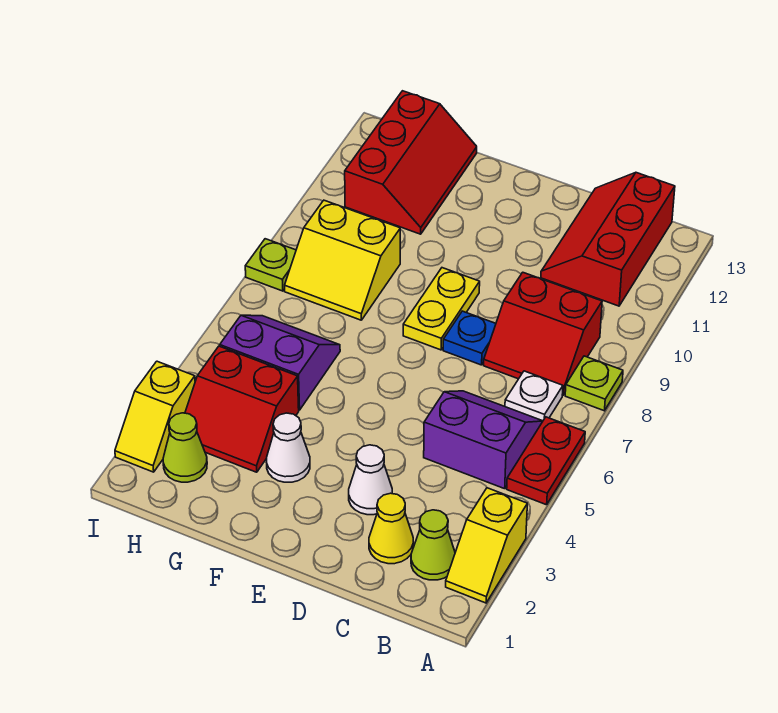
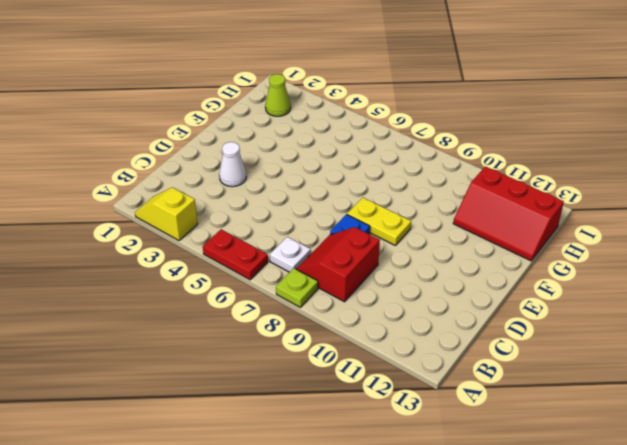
none -> lime 1x1 cone [411,510,455,580]
none -> purple 2x2 slope [424,391,543,489]
none -> red 2x3 slope [541,173,675,306]

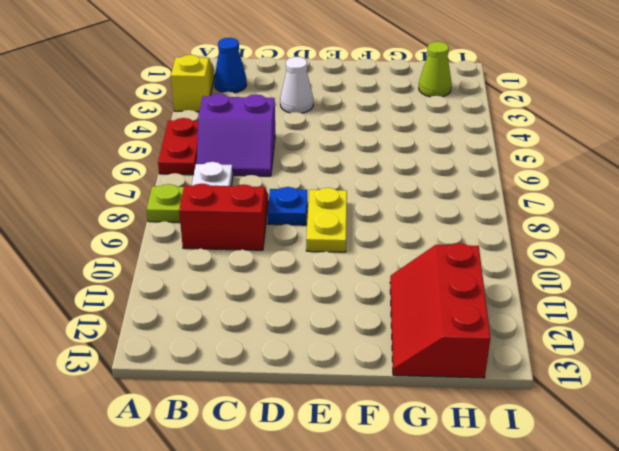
blue 1x1 cone [214,38,247,93] -> lime 1x1 cone [411,510,455,580]
none -> red 2x3 slope [541,173,675,306]
none -> yellow 1x1 cone [369,493,413,564]
none -> white 1x1 cone [267,413,310,482]

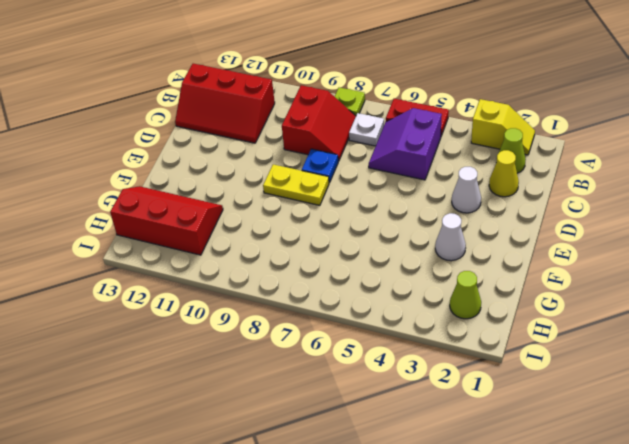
none -> red 2x2 slope [185,346,299,472]
none -> purple 2x2 slope [220,315,340,410]
none -> yellow 2x2 slope [285,200,400,320]

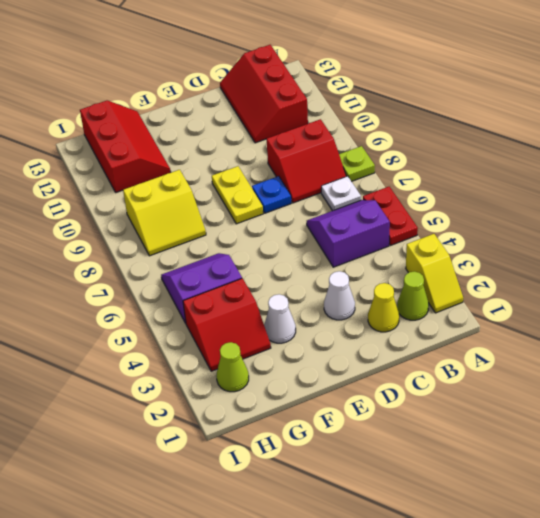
none -> yellow 1x2 slope [115,361,195,472]
none -> lime 1x1 plate [245,239,296,291]

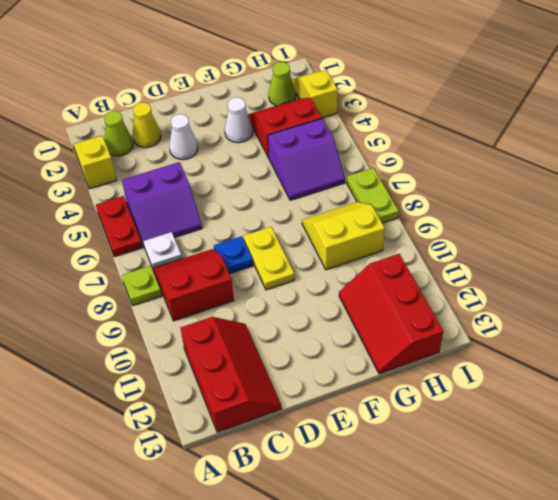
lime 1x2 plate [347,168,399,223] -> lime 1x1 plate [245,239,296,291]

